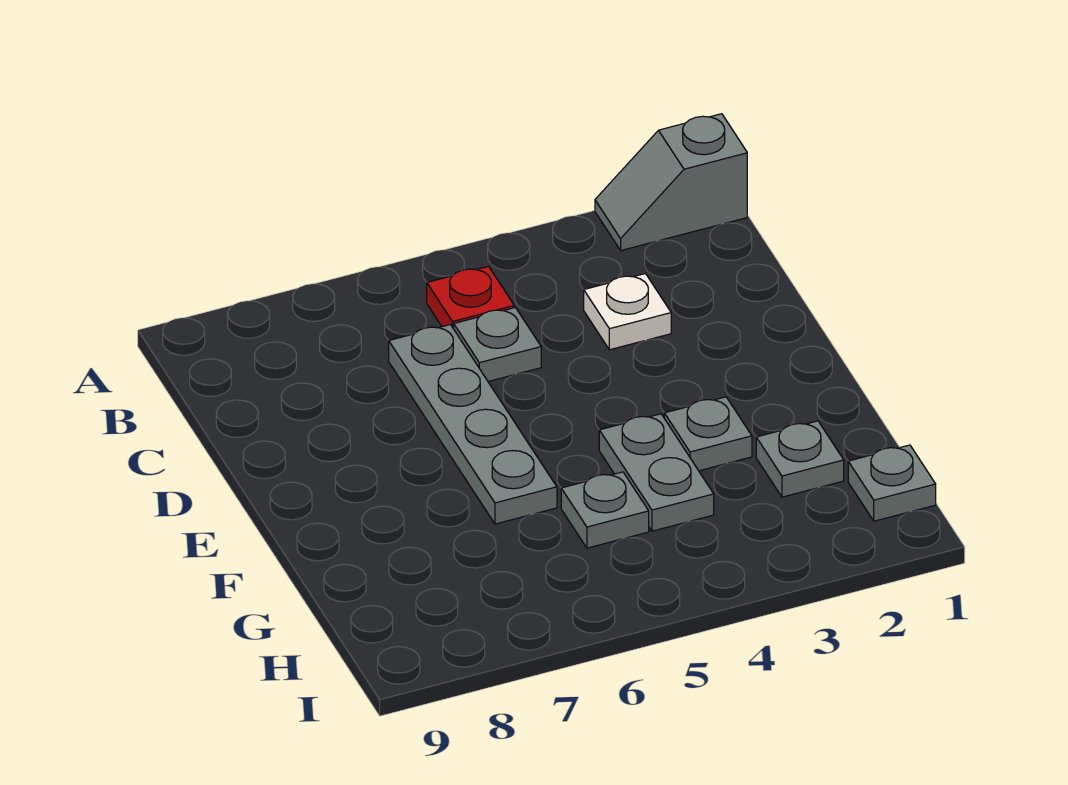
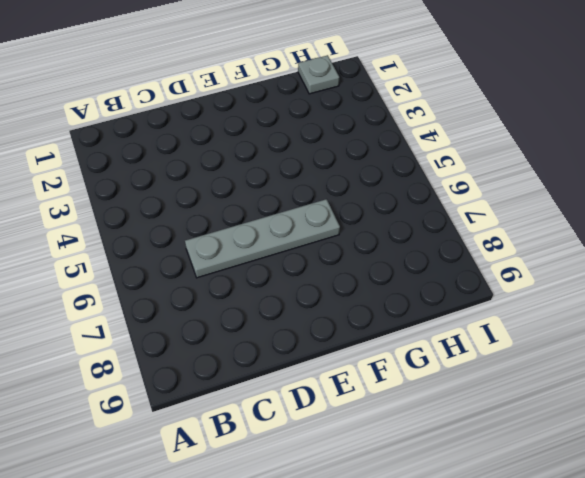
none -> grey 1x2 slope [595,114,747,250]
none -> red 1x1 plate [427,266,514,329]

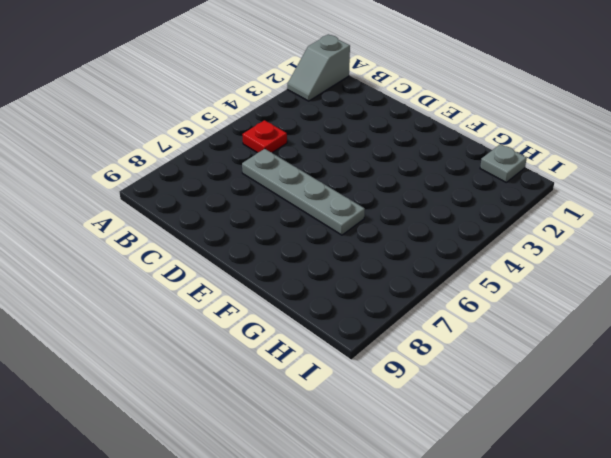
none -> white 1x1 plate [584,274,671,350]
none -> grey 1x1 plate [454,308,541,381]

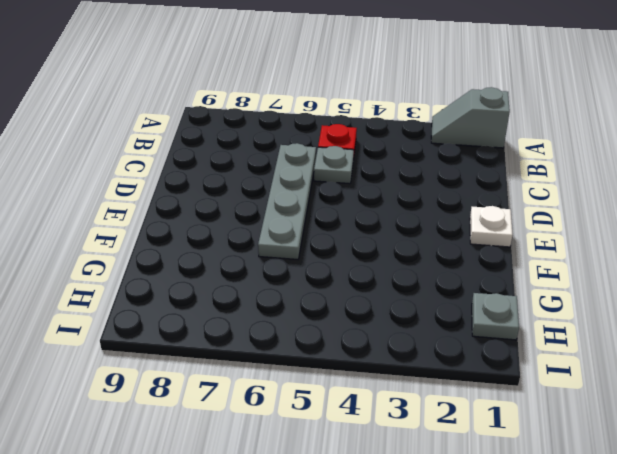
white 1x1 plate [470,206,513,247] -> white 1x1 plate moved to [584,274,671,350]
none -> grey 1x1 plate [664,397,752,471]
none -> grey 1x2 plate [599,414,714,531]

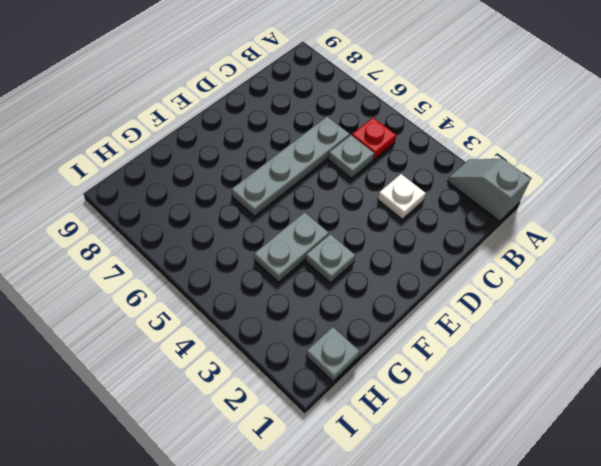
none -> grey 1x1 plate [756,421,844,497]
none -> grey 1x1 plate [561,472,649,548]

